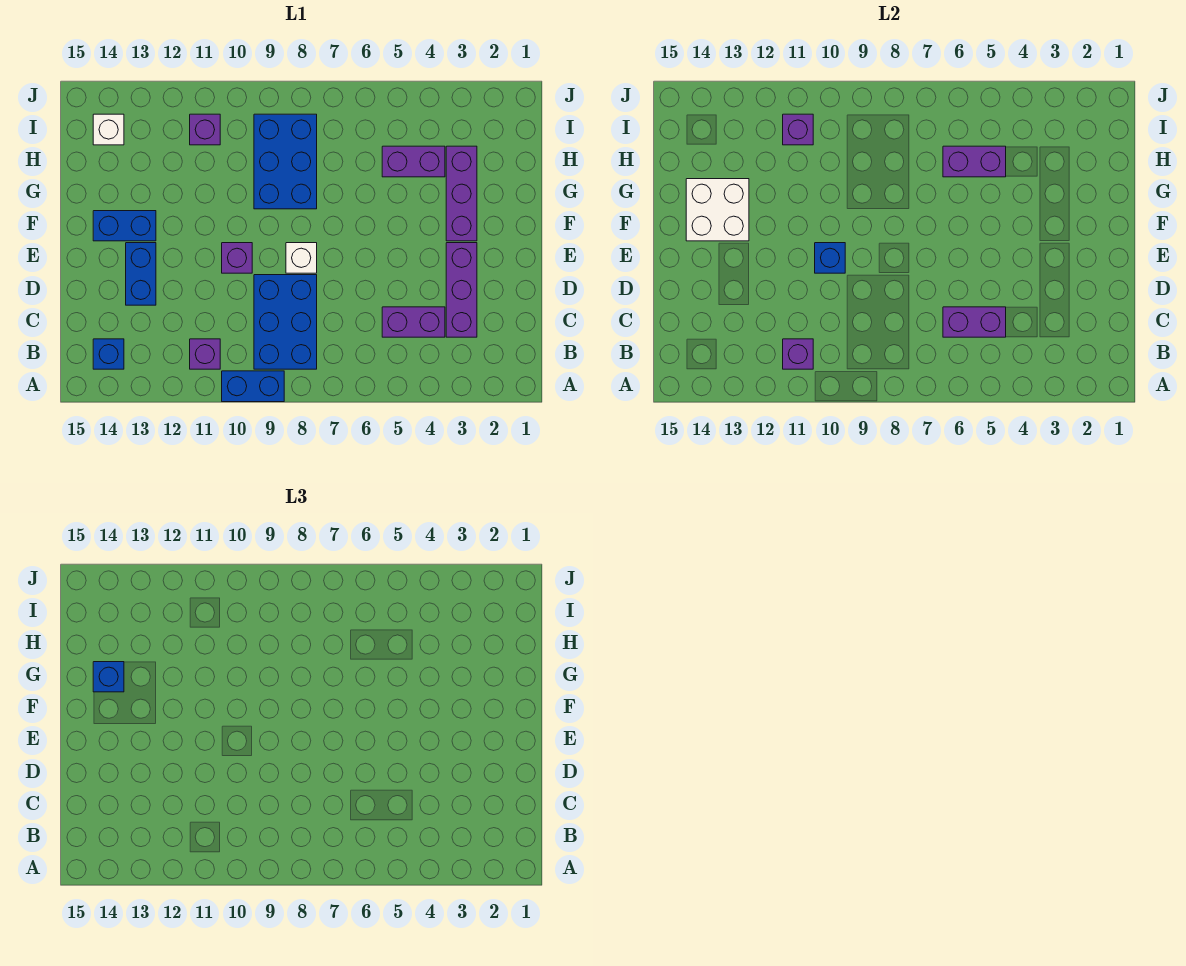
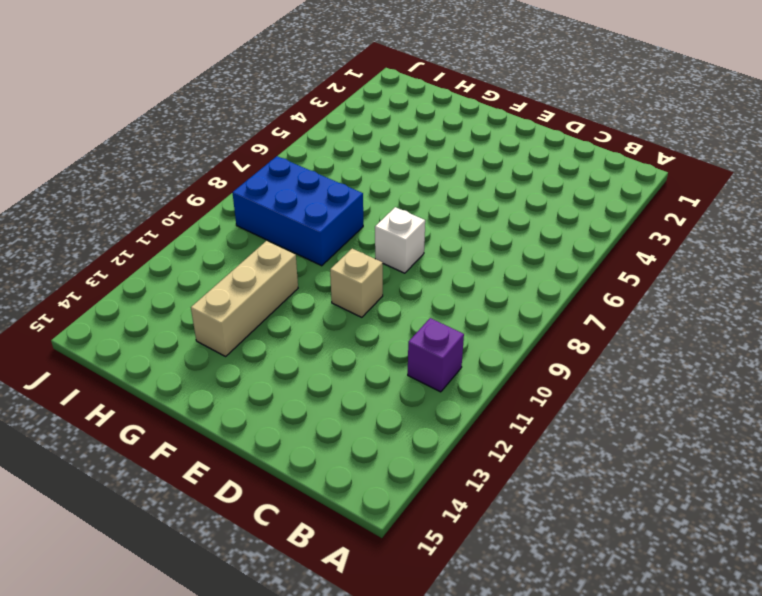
tan 1x1 brick [330,249,383,317] -> purple 1x1 brick [222,243,252,273]
tan 1x3 brick [191,241,298,356] -> none
none -> blue 1x2 brick [222,371,284,402]
none -> blue 2x3 brick [254,275,317,369]
none -> blue 1x1 brick [93,339,124,369]

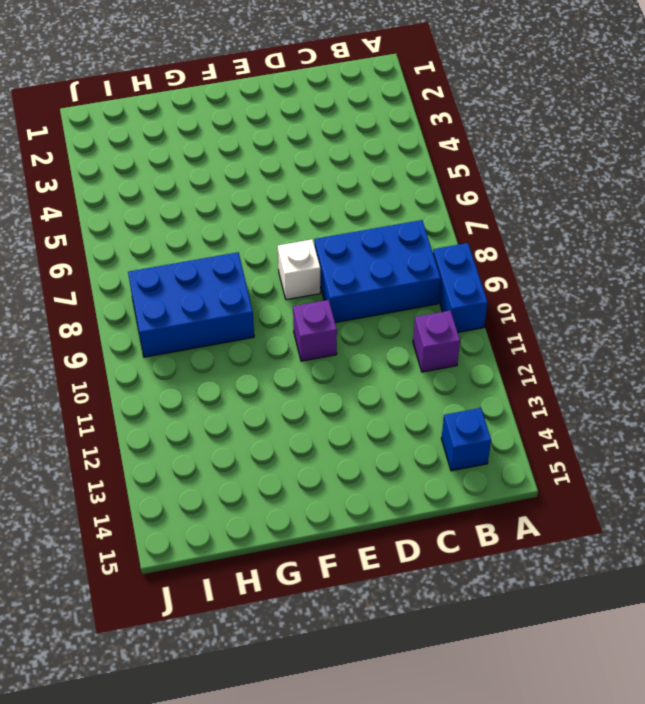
none -> purple 1x3 brick [446,243,477,337]
none -> purple 1x2 brick [382,307,445,337]
none -> blue 1x2 brick [126,243,156,305]

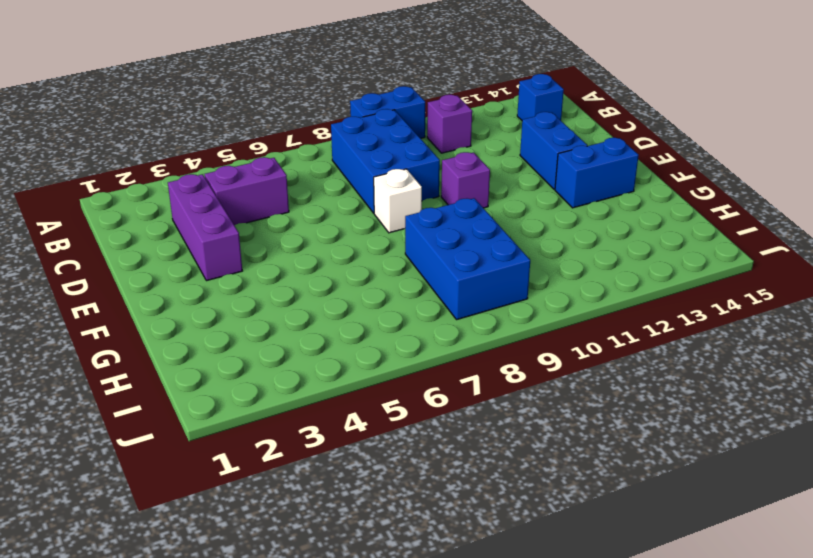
none -> purple 1x3 brick [446,146,477,241]
none -> purple 1x2 brick [382,146,445,177]
none -> purple 1x1 brick [190,114,220,145]

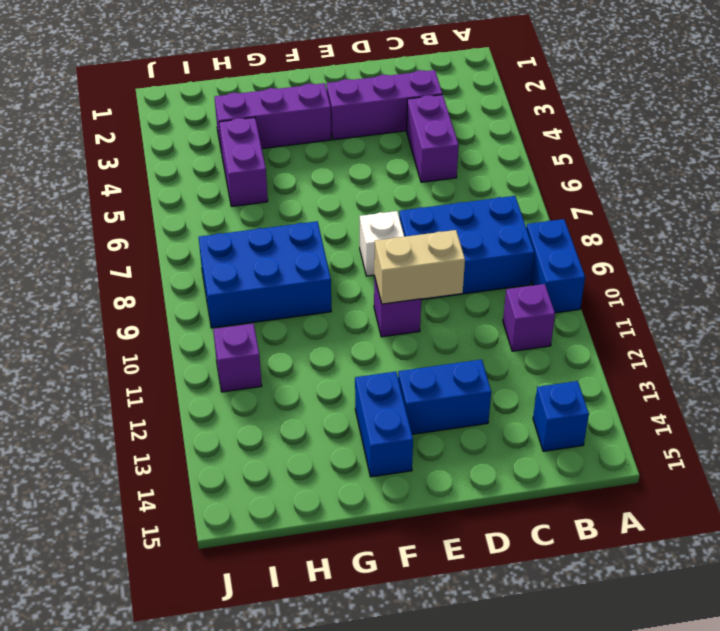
tan 1x2 brick [374,230,465,304] -> blue 1x1 brick [815,243,845,273]
none -> white 1x1 brick [93,114,124,145]
none -> purple 1x1 brick [783,339,813,369]
none -> purple 1x2 brick [943,307,1006,337]

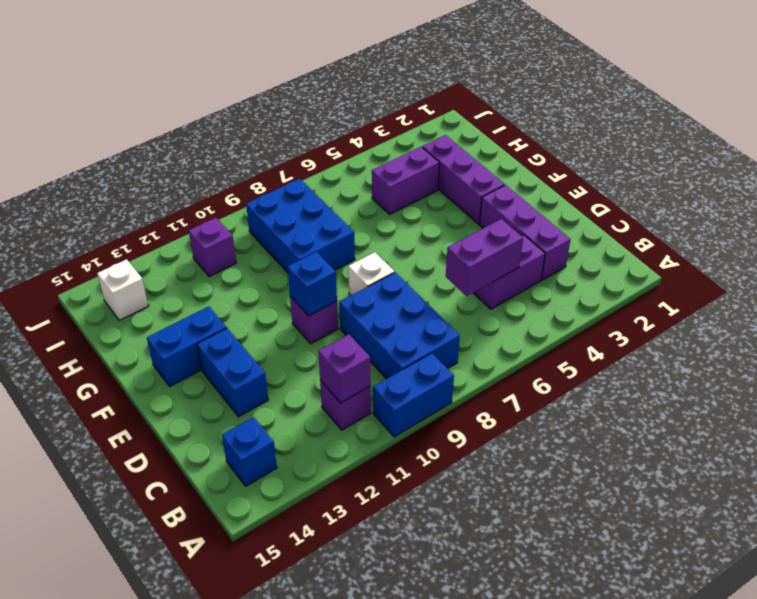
none -> white 2x2 brick [686,179,749,241]
none -> purple 1x2 brick [943,146,1006,177]
none -> purple 1x1 brick [783,114,813,145]

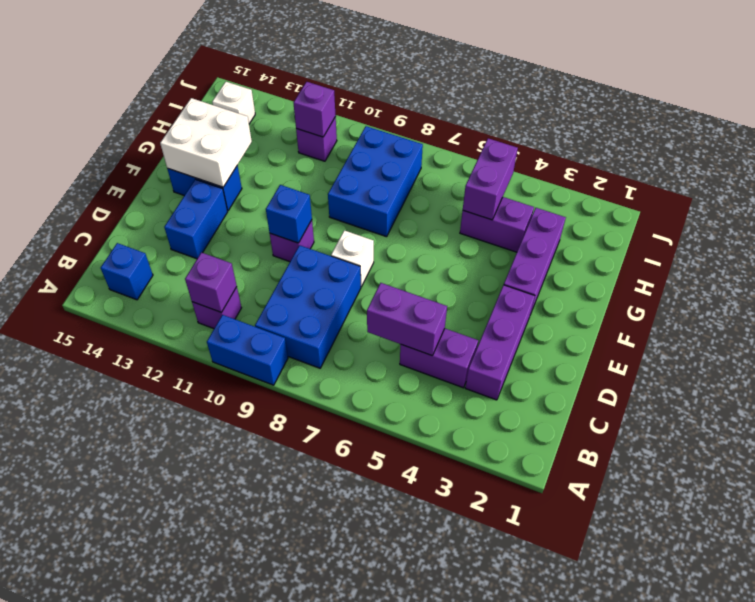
purple 1x2 brick [463,138,518,220] -> purple 1x2 brick turned to [943,146,1006,177]
none -> blue 1x1 brick [93,662,124,692]

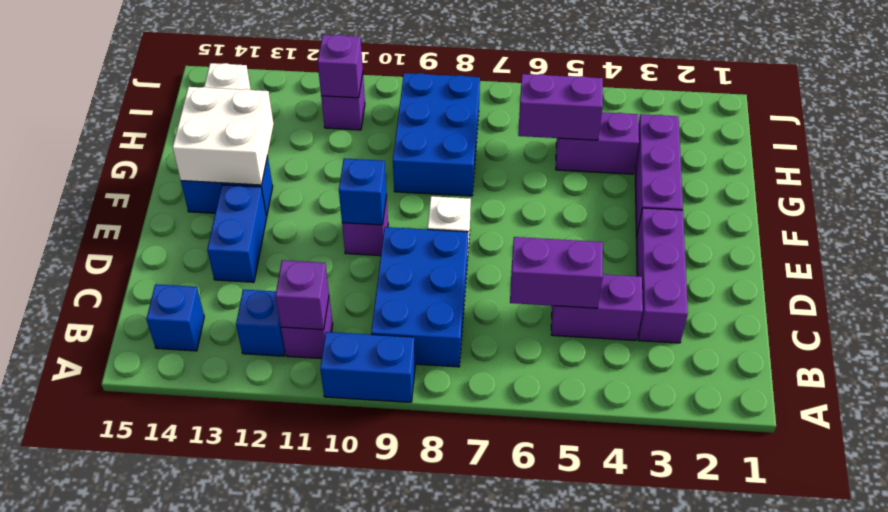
blue 1x1 brick [236,290,285,356] -> blue 1x1 brick moved to [93,662,124,692]

